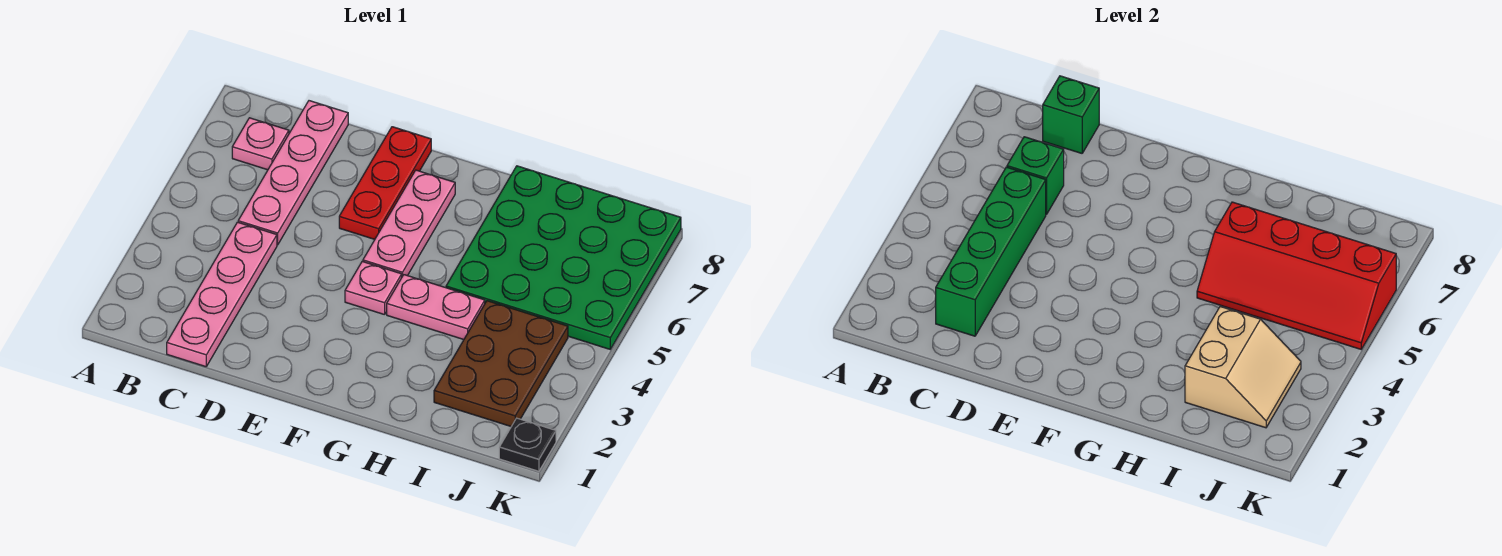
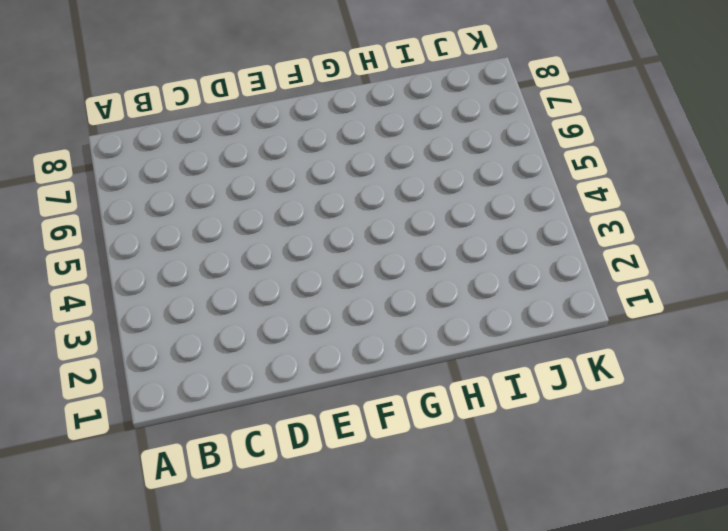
none -> pink 1x1 plate [232,118,289,170]
none -> pink 1x4 plate [167,222,277,367]
none -> pink 1x4 plate [238,101,348,245]

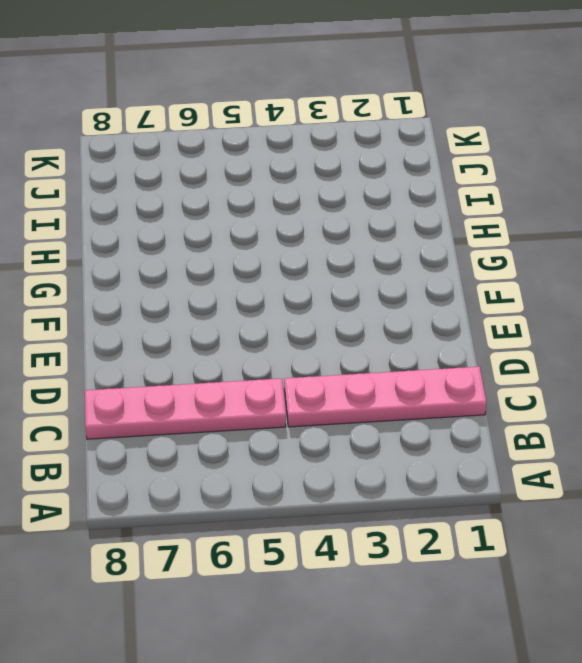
none -> pink 1x1 plate [232,118,289,170]
none -> red 1x3 plate [339,127,431,239]
none -> pink 1x1 plate [345,262,402,315]

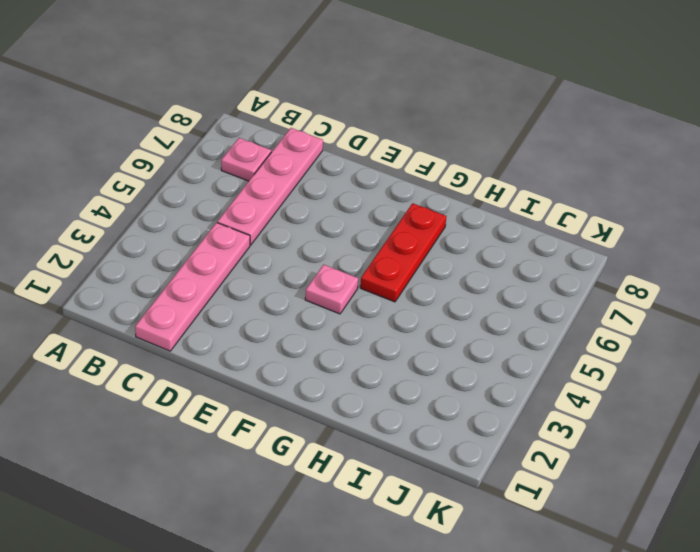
red 1x3 plate [360,203,446,302] -> red 1x3 plate moved to [339,127,431,239]
none -> pink 1x3 plate [363,170,455,276]
none -> pink 1x2 plate [387,275,485,340]
none -> green 4x4 plate [446,166,681,349]

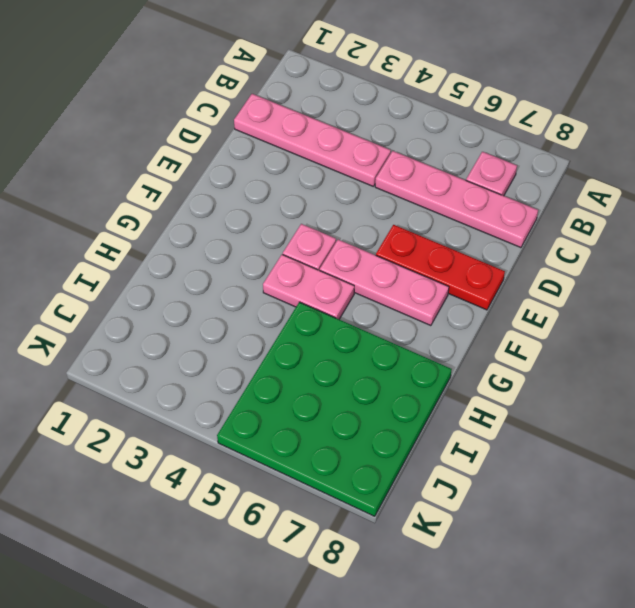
pink 1x2 plate [263,254,354,319] -> pink 1x2 plate turned to [387,275,485,340]
none -> brown 2x3 plate [434,301,568,427]
none -> black 1x1 plate [499,418,556,471]
none -> green 1x4 brick [936,167,1046,336]

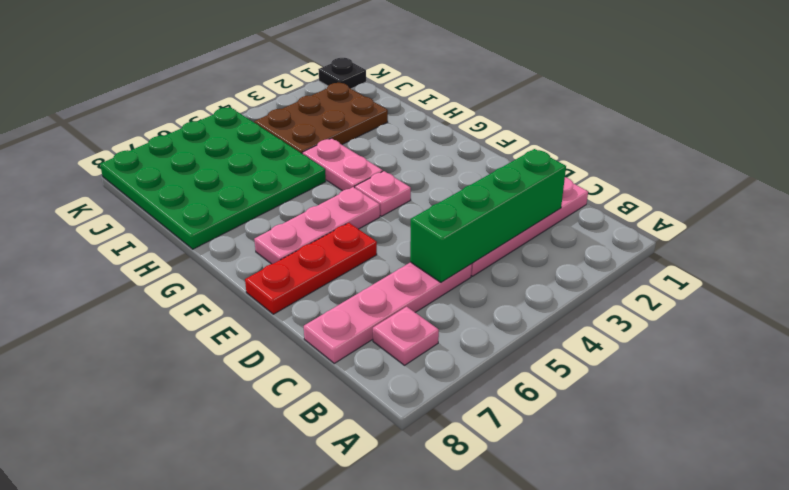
none -> green 1x1 brick [1007,137,1064,215]
none -> green 1x1 brick [1043,76,1099,153]
none -> red 2x4 slope [1197,202,1396,349]

